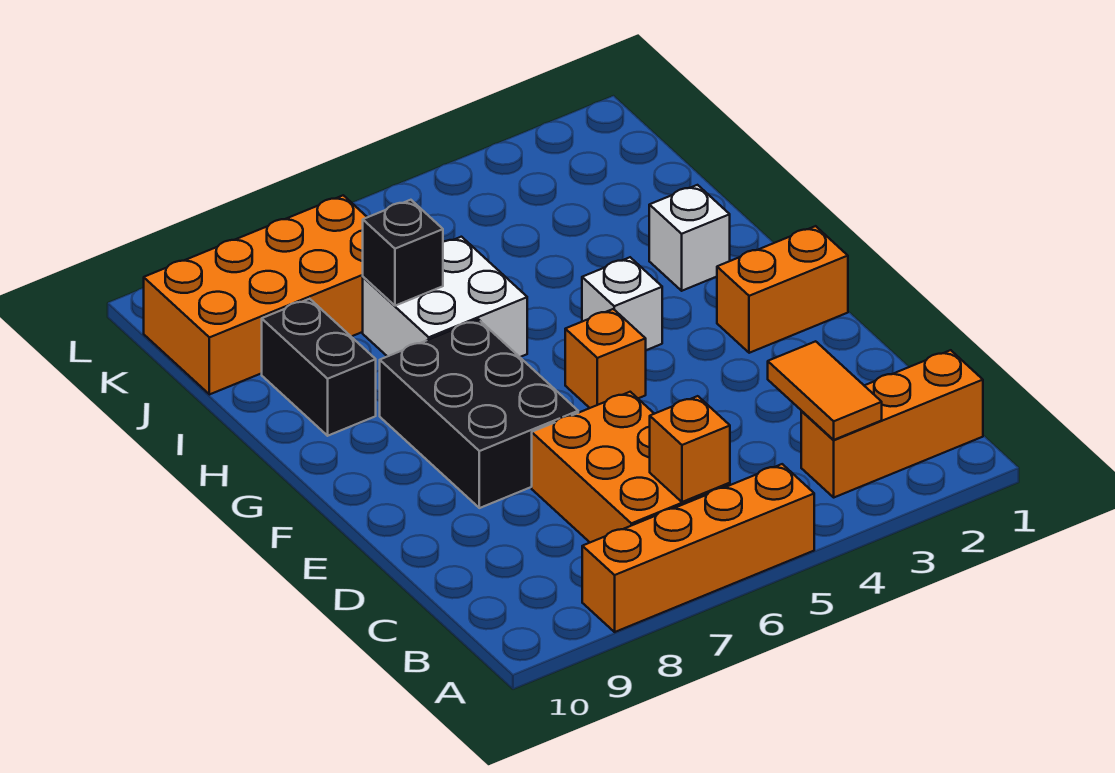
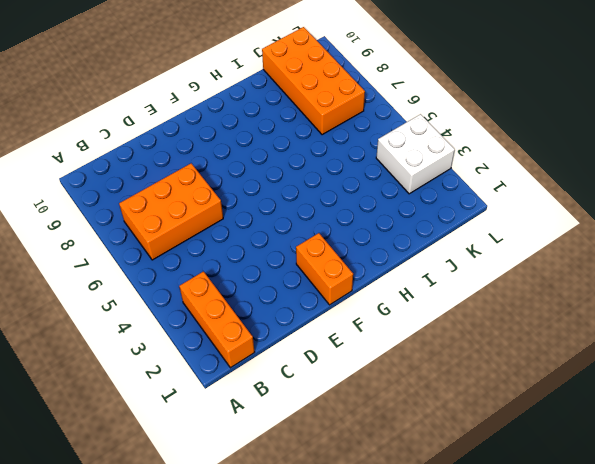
white 2x2 brick [376,114,455,194] -> white 2x2 brick moved to [363,237,527,357]
none -> orange 1x4 brick [582,464,814,632]
none -> black 2x3 brick [380,319,578,508]
none -> orange 1x1 brick [565,309,646,408]

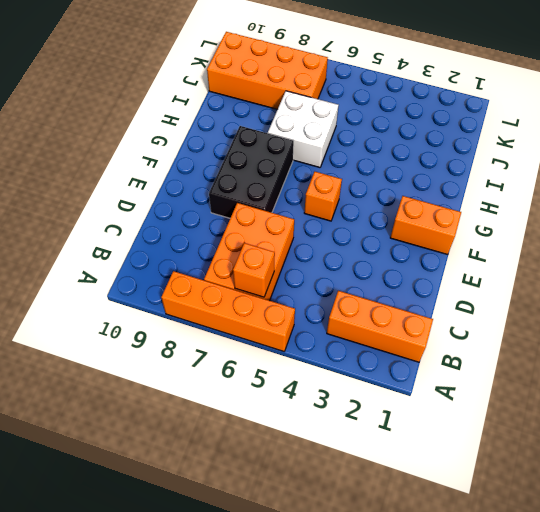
none -> white 1x1 brick [582,257,662,350]
none -> white 1x1 brick [649,185,730,291]
none -> black 1x2 brick [262,299,376,436]

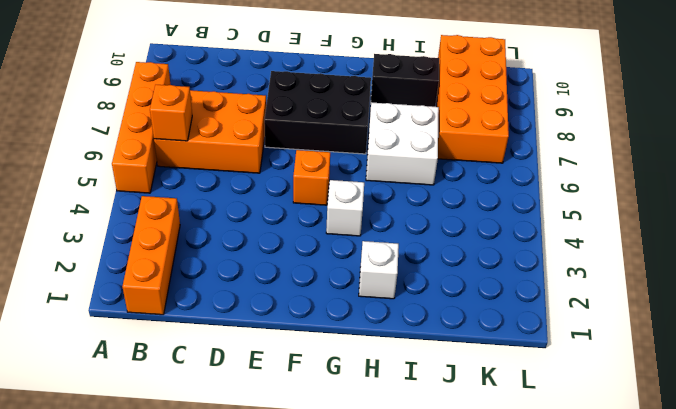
none -> orange 1x2 brick [717,226,848,353]
none -> orange 1x2 tile [768,341,882,440]
none -> black 1x1 brick [363,200,443,306]

